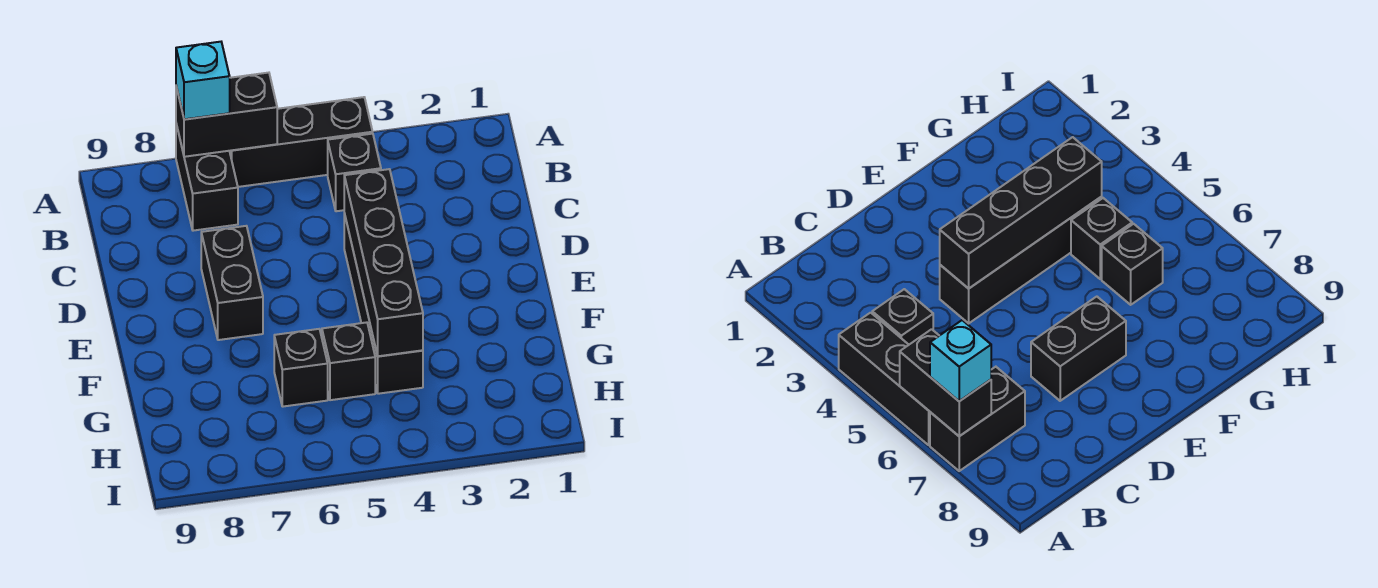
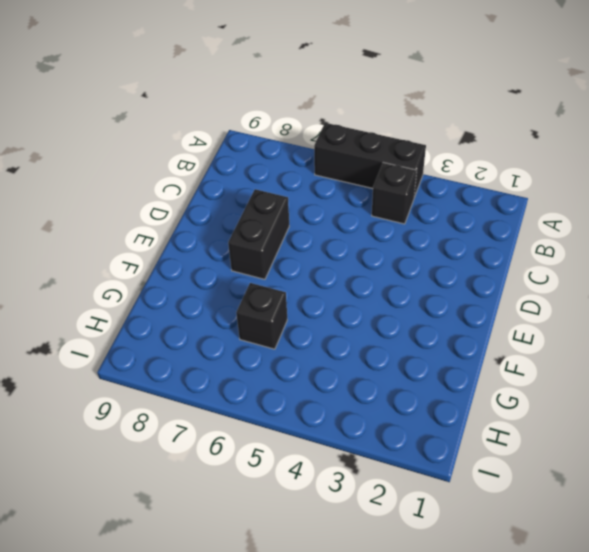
none -> black 1x2 brick [176,124,238,231]
none -> black 1x4 brick [344,213,423,394]

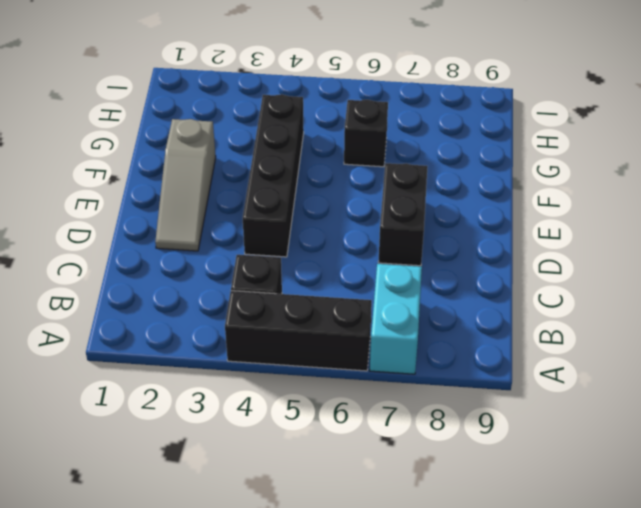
cyan 1x2 brick [370,264,422,374] -> black 1x2 brick [176,124,238,231]
grey 1x3 slope [155,119,216,251] -> none
none -> black 1x1 brick [322,322,375,400]
none -> black 1x2 brick [176,73,277,157]

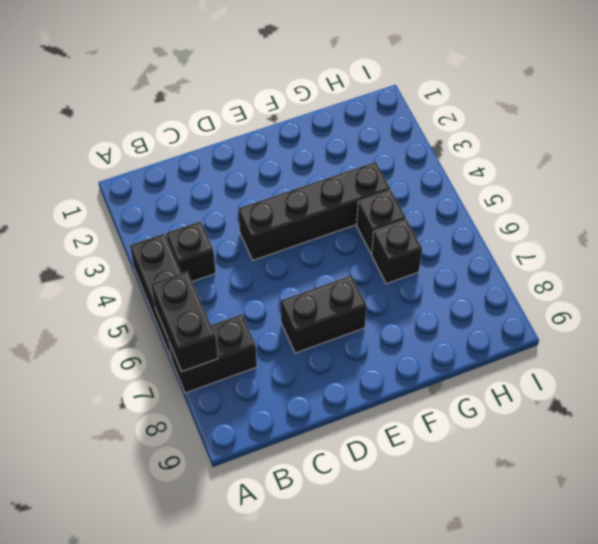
none -> black 1x4 brick [344,169,423,356]
none -> cyan 1x1 brick [176,42,230,119]

